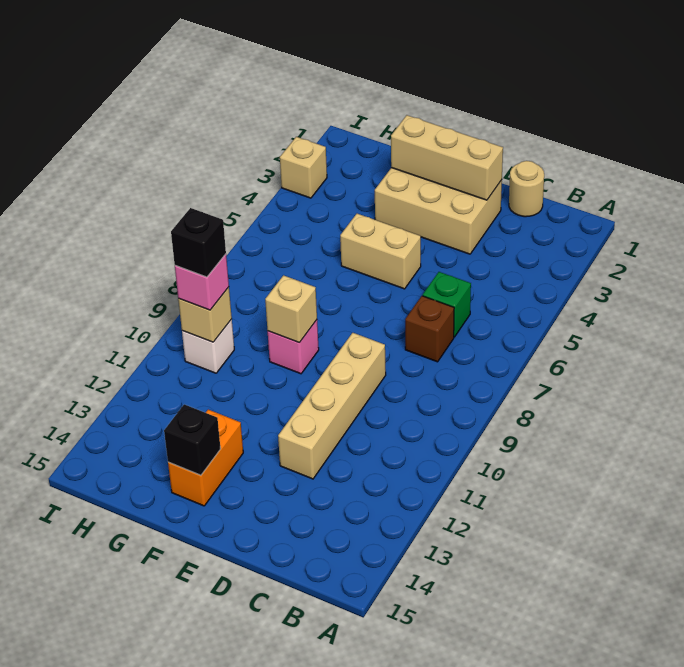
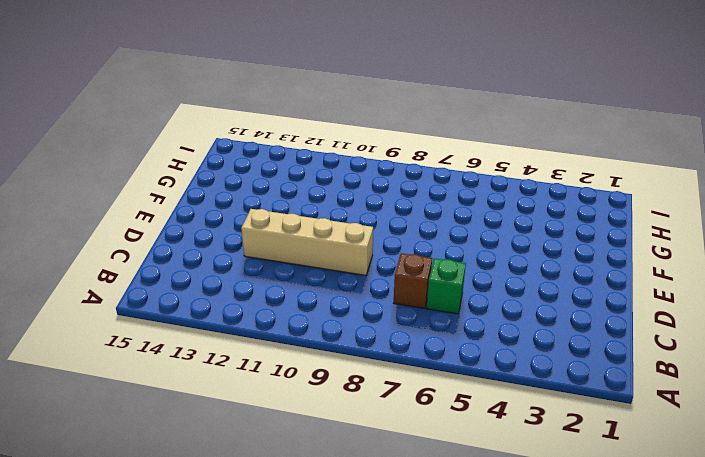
none -> tan 1x1 round brick [509,161,544,217]
none -> tan 2x3 brick [375,168,502,254]
none -> tan 1x2 brick [340,214,421,289]

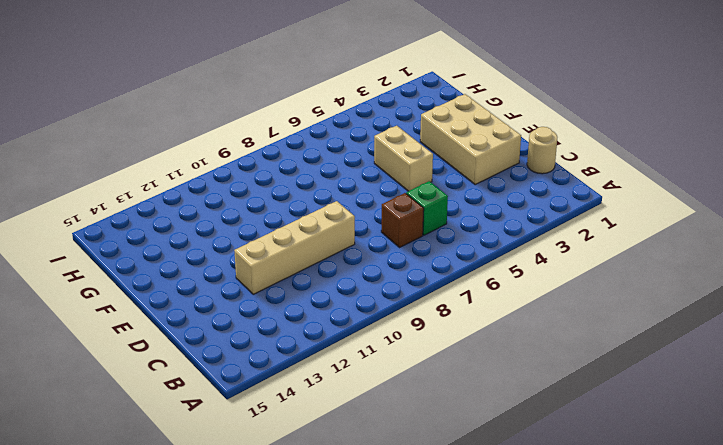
none -> pink 1x1 brick [268,320,319,374]
none -> orange 1x2 brick [168,410,243,506]
none -> white 1x1 brick [182,319,234,373]

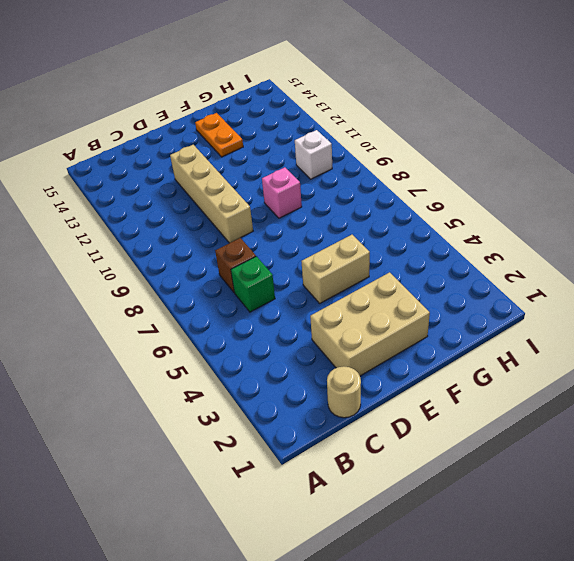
orange 1x2 plate [195,113,243,157] -> orange 1x2 brick [168,410,243,506]
none -> tan 1x1 brick [280,137,327,198]
none -> tan 1x3 brick [391,115,503,200]
none -> tan 1x1 brick [265,275,317,343]

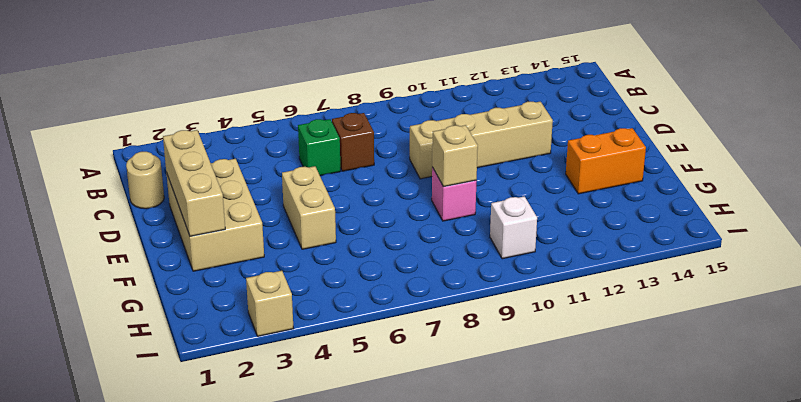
none -> black 1x1 brick [164,404,221,475]
none -> tan 1x1 brick [178,287,232,342]
none -> pink 1x1 brick [175,254,229,310]

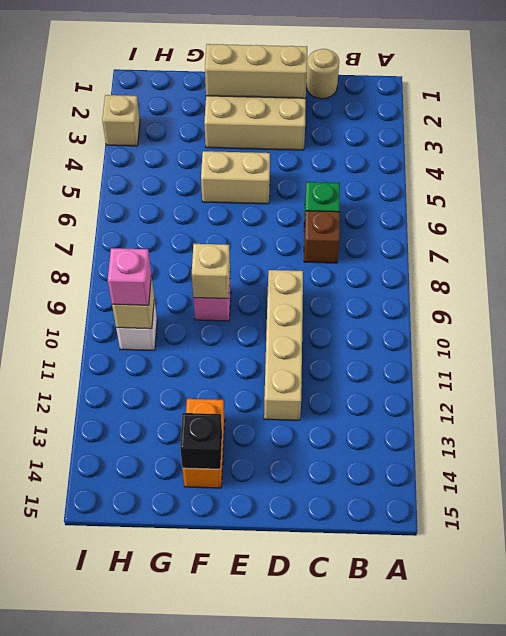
none -> black 1x1 brick [171,208,226,277]

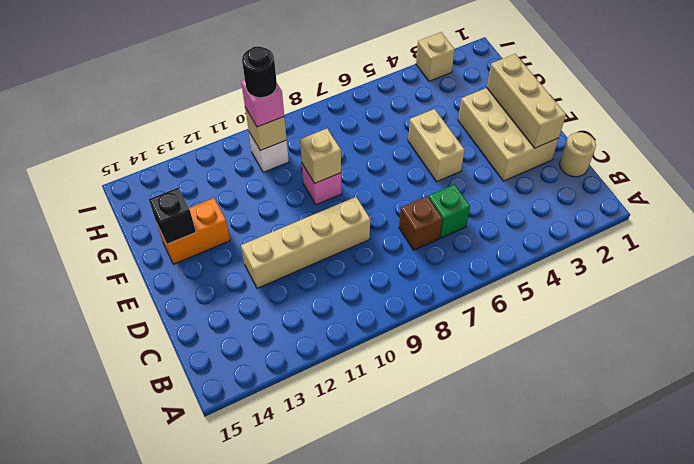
black 1x1 round brick [242,46,277,98] -> black 1x1 brick [171,208,226,277]

